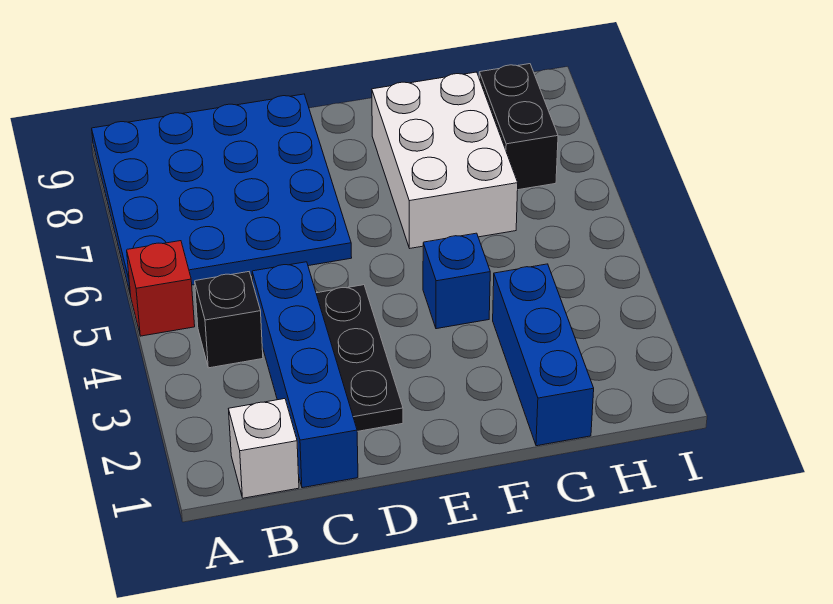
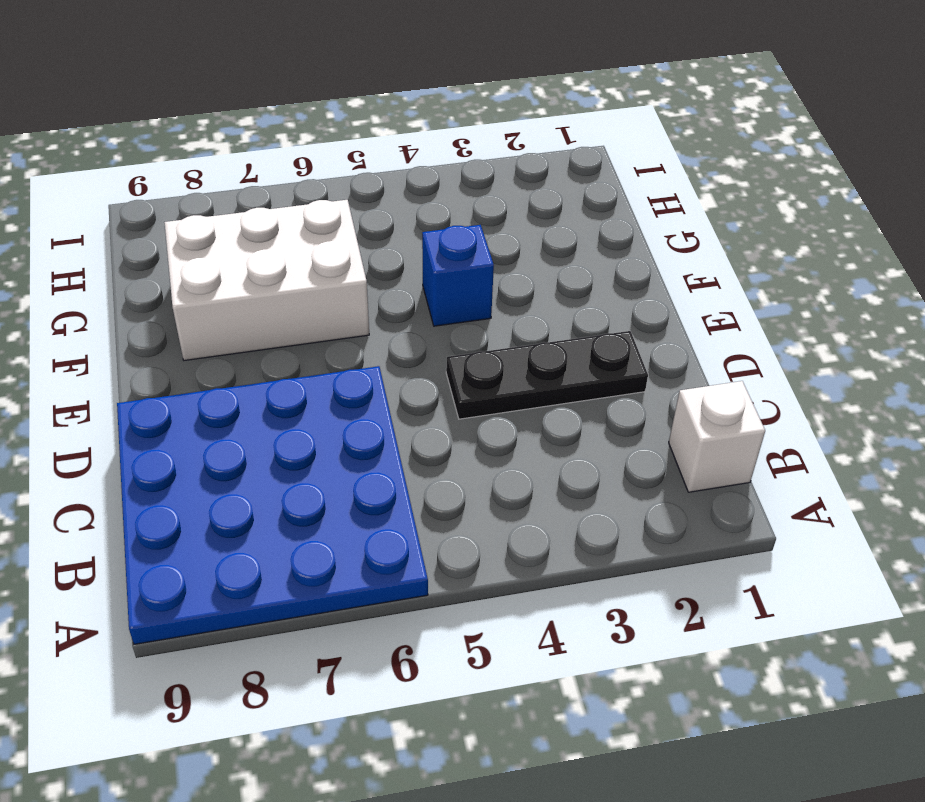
none -> red 1x1 brick [127,241,195,336]
none -> black 1x1 brick [195,272,263,368]

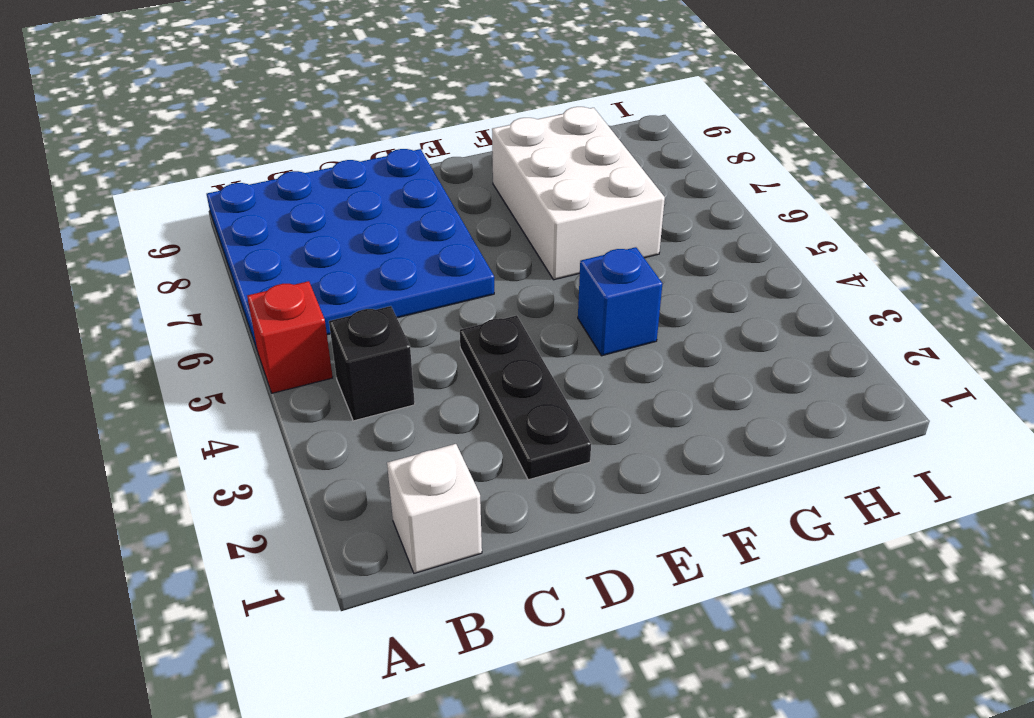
none -> blue 1x4 brick [252,262,358,488]
none -> blue 1x3 brick [493,264,594,446]

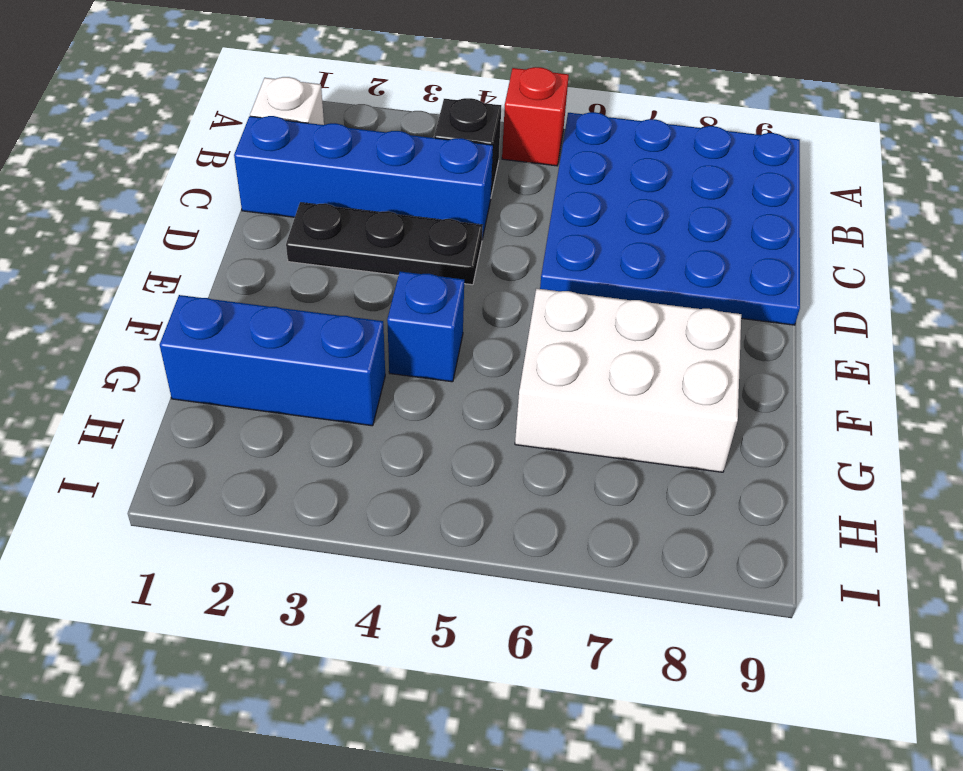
none -> black 1x2 brick [479,64,558,190]

